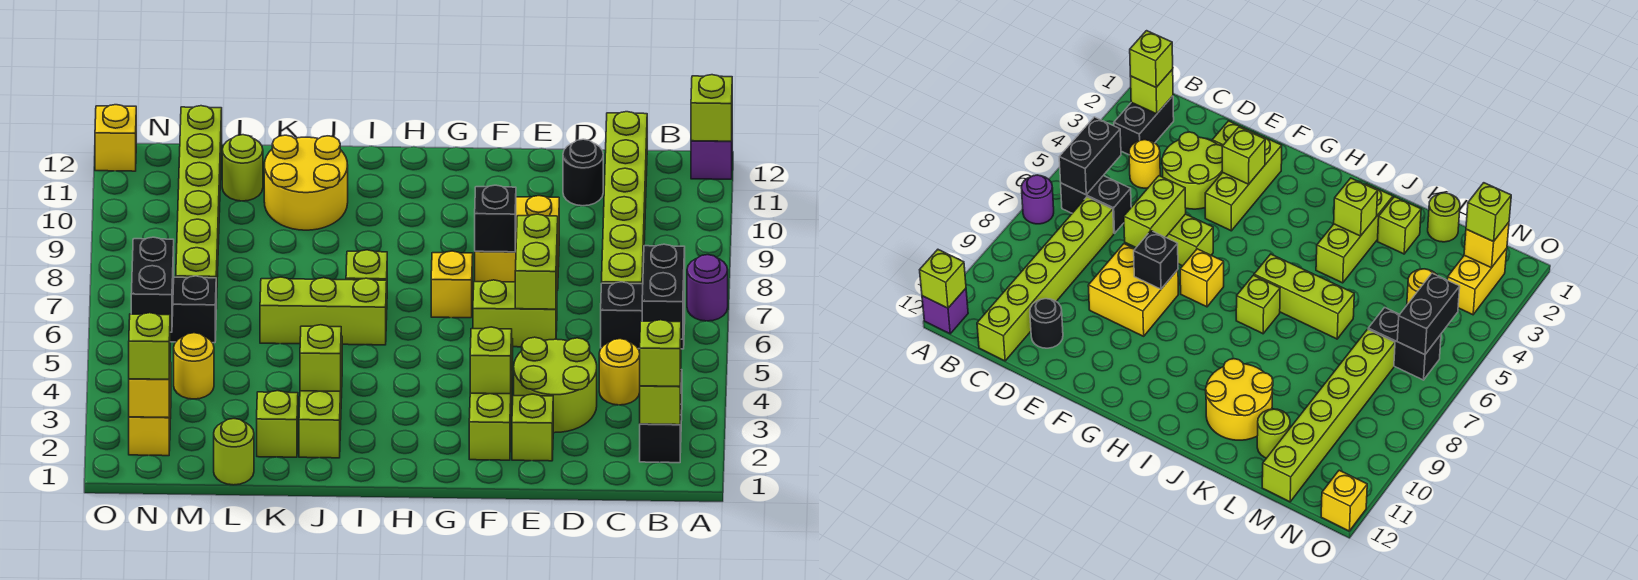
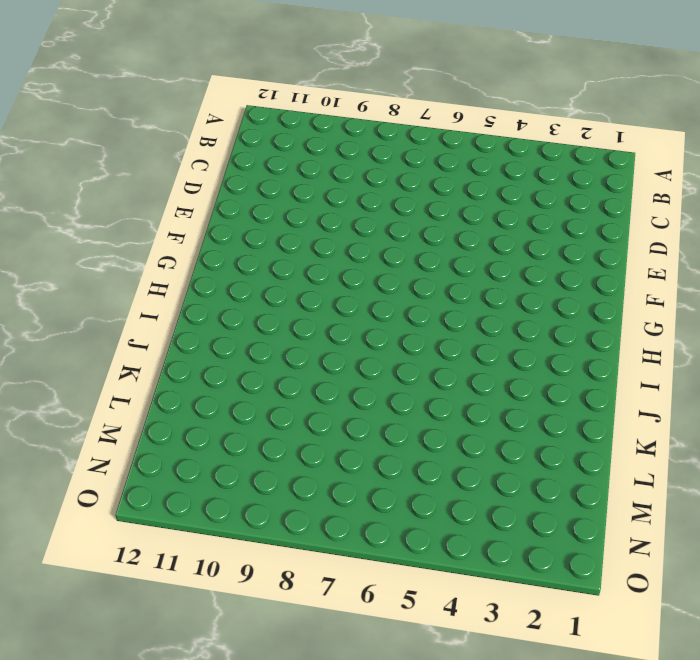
none -> purple 1x1 round brick [687,255,728,321]
none -> purple 1x1 brick [691,141,732,179]
none -> black 1x2 brick [640,370,682,463]
none -> black 1x2 brick [601,282,685,349]

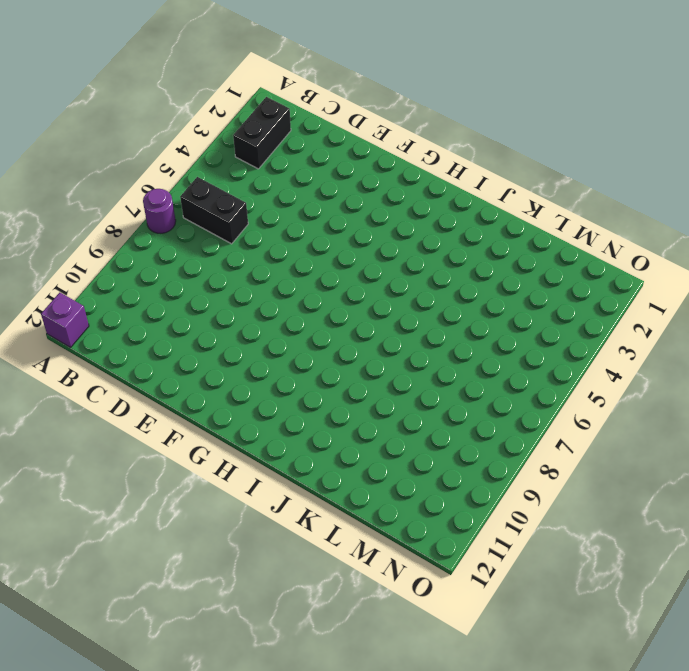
none -> yellow 1x1 round brick [599,339,640,405]
none -> lime 1x6 brick [602,112,647,284]
none -> lime 2x2 round brick [514,337,597,433]
none -> black 1x1 round brick [563,139,603,206]

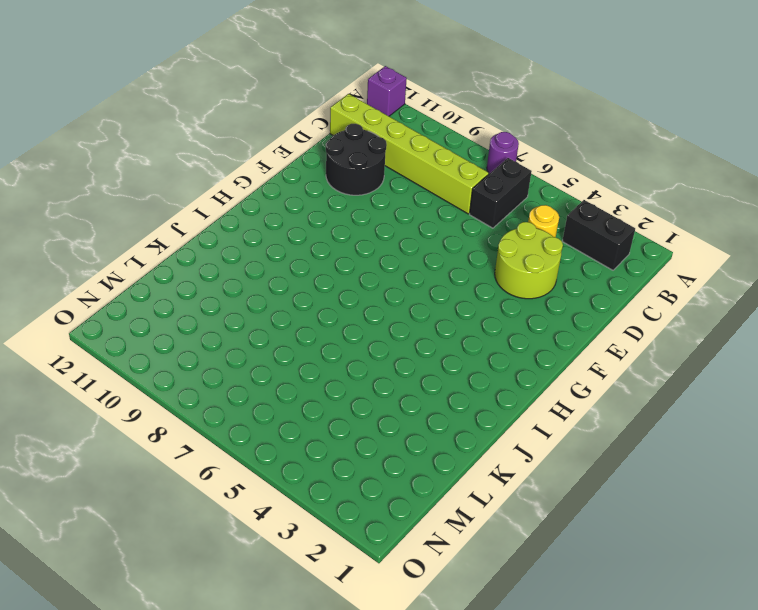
black 2x2 round brick [326,124,387,195] -> black 1x1 round brick [563,139,603,206]
none -> lime 1x1 brick [512,394,553,461]
none -> lime 1x2 brick [473,280,557,347]
none -> yellow 2x2 brick [475,196,559,290]
none -> lime 1x3 brick [469,339,513,460]

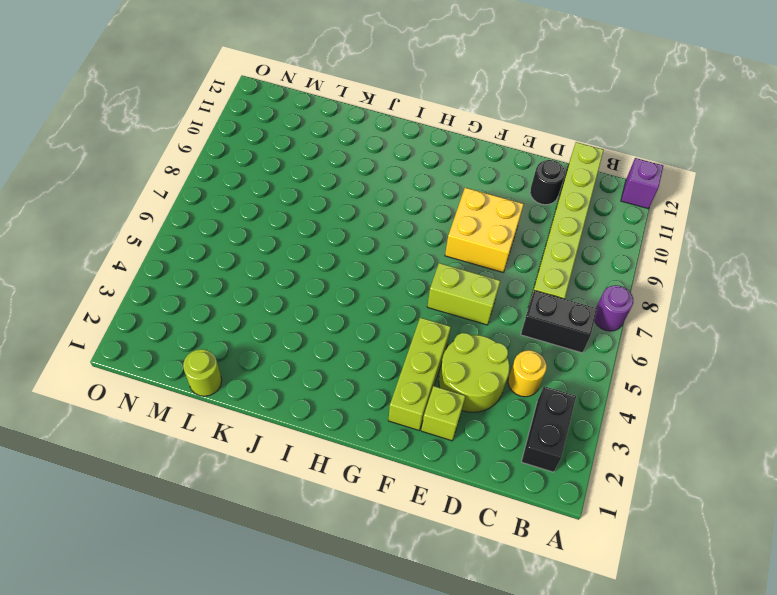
none -> yellow 1x1 brick [431,251,473,318]
none -> lime 1x3 brick [260,277,387,345]
none -> lime 1x1 brick [346,250,387,280]
none -> lime 1x3 brick [299,336,342,458]

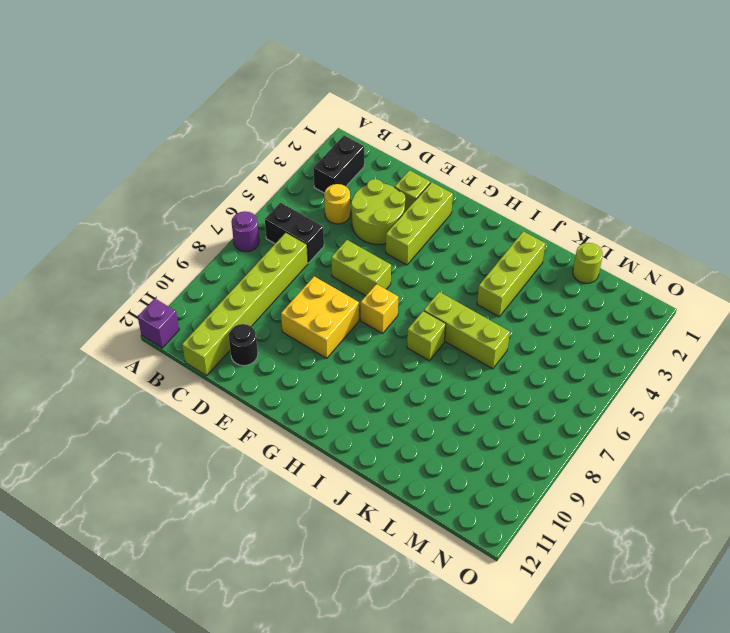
none -> yellow 2x2 round brick [264,135,348,230]
none -> lime 1x1 brick [257,391,298,457]
none -> lime 1x1 round brick [222,135,263,201]
none -> yellow 1x1 round brick [174,333,214,399]

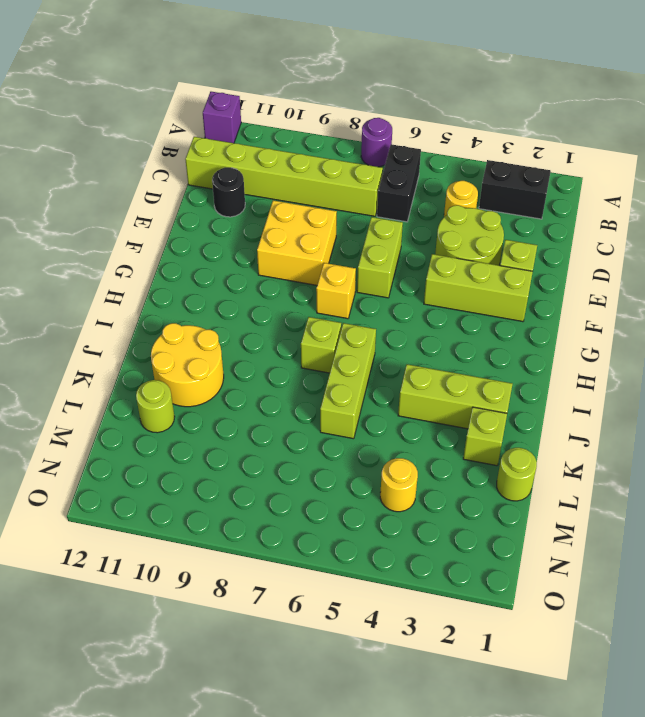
none -> black 1x2 brick [170,276,216,343]
none -> lime 1x6 brick [176,106,222,309]
none -> yellow 1x2 brick [129,362,171,456]
none -> yellow 1x1 brick [95,105,136,171]

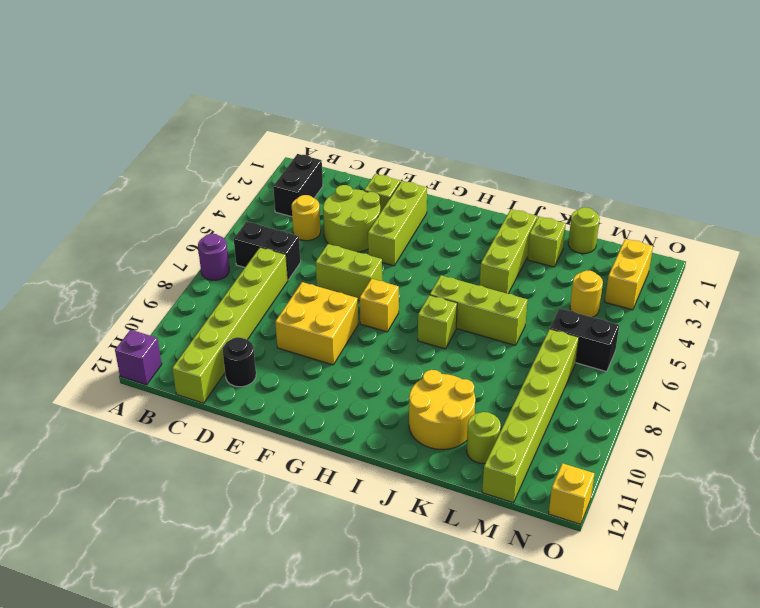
none -> lime 1x1 brick [691,75,732,141]
none -> lime 1x1 brick [640,376,681,425]
none -> black 1x2 brick [642,244,685,339]
none -> lime 1x2 brick [515,214,558,309]

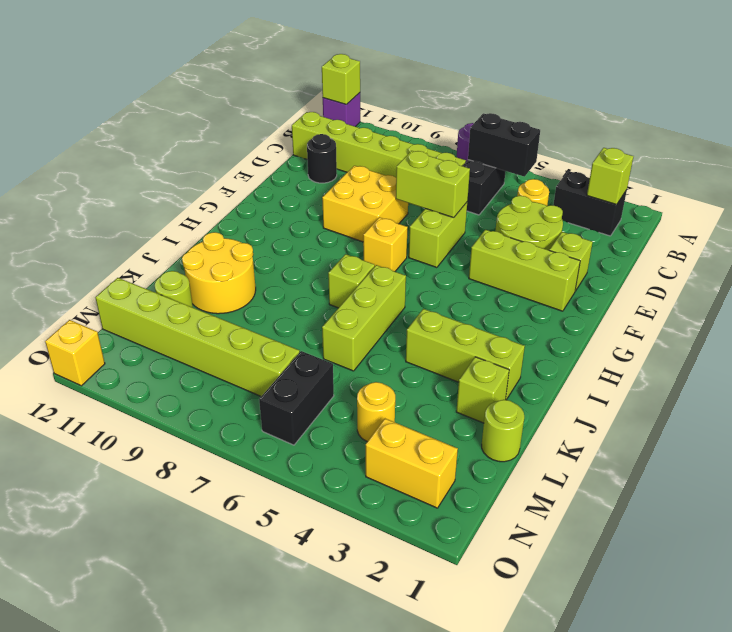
none -> lime 1x1 brick [470,327,512,394]
none -> black 1x1 brick [475,185,516,252]
none -> lime 1x1 brick [300,325,341,391]
none -> yellow 1x1 brick [129,374,170,418]

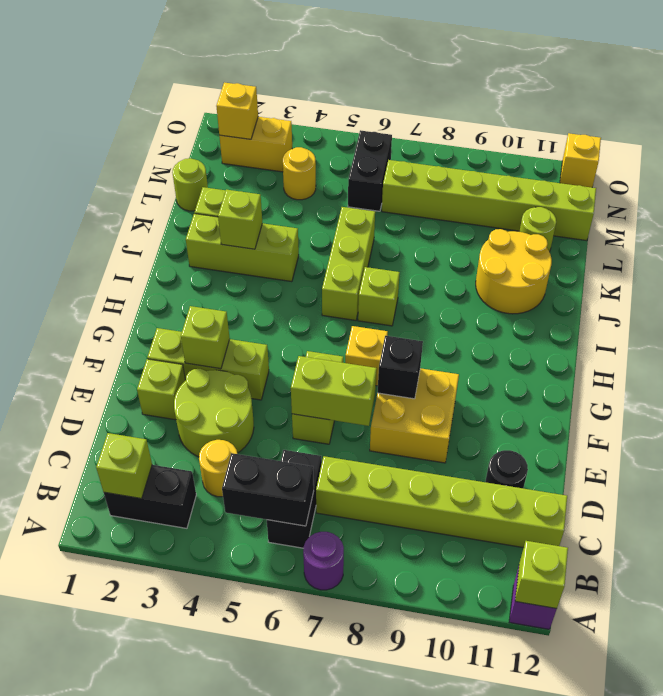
none -> black 1x2 brick [131,237,174,332]
none -> lime 1x1 brick [640,320,681,386]
none -> lime 1x1 brick [129,313,170,379]

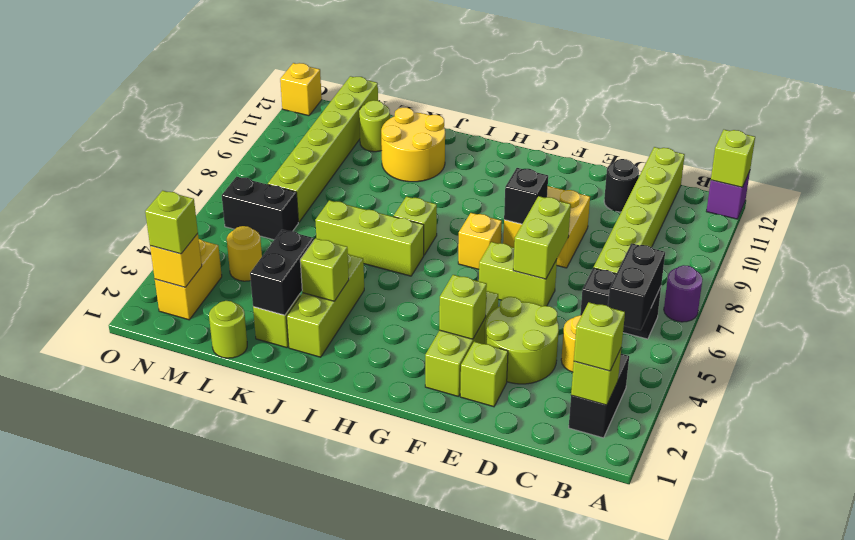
black 1x2 brick [250,230,314,315] -> black 1x2 brick moved to [131,237,174,332]

